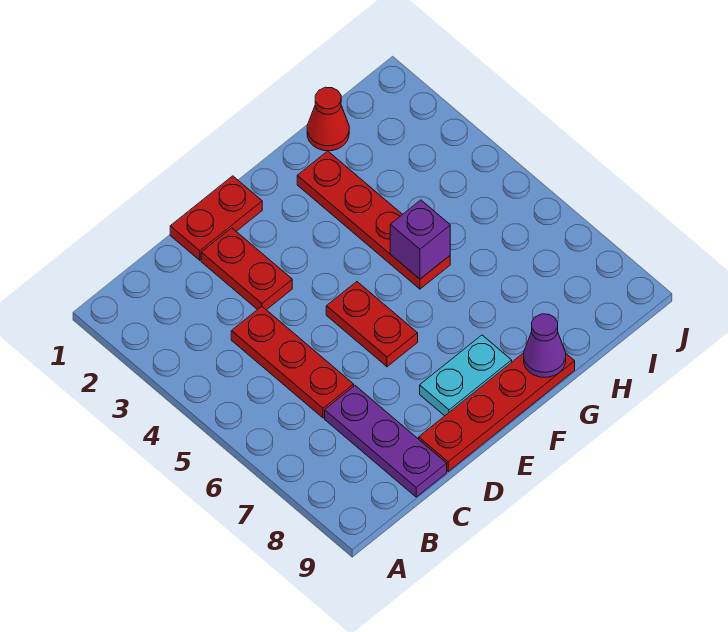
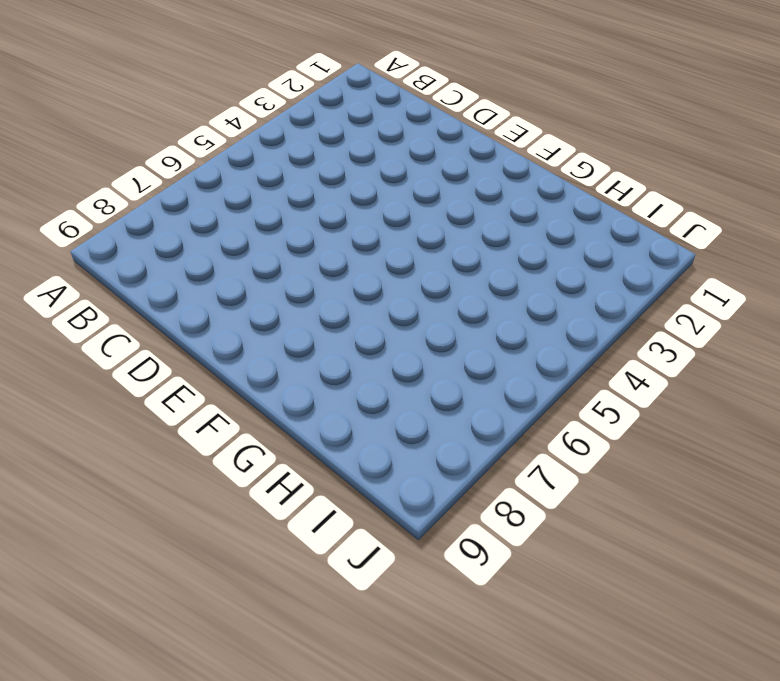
none -> red 1x3 plate [231,306,354,418]
none -> purple 1x3 plate [325,386,447,497]

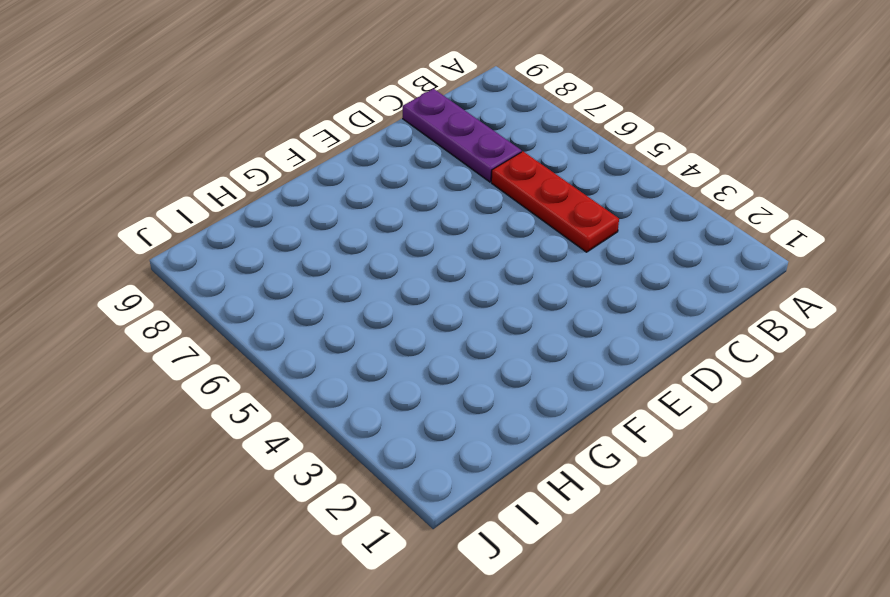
none -> red 1x2 plate [170,176,262,260]
none -> red 1x2 plate [201,228,292,310]

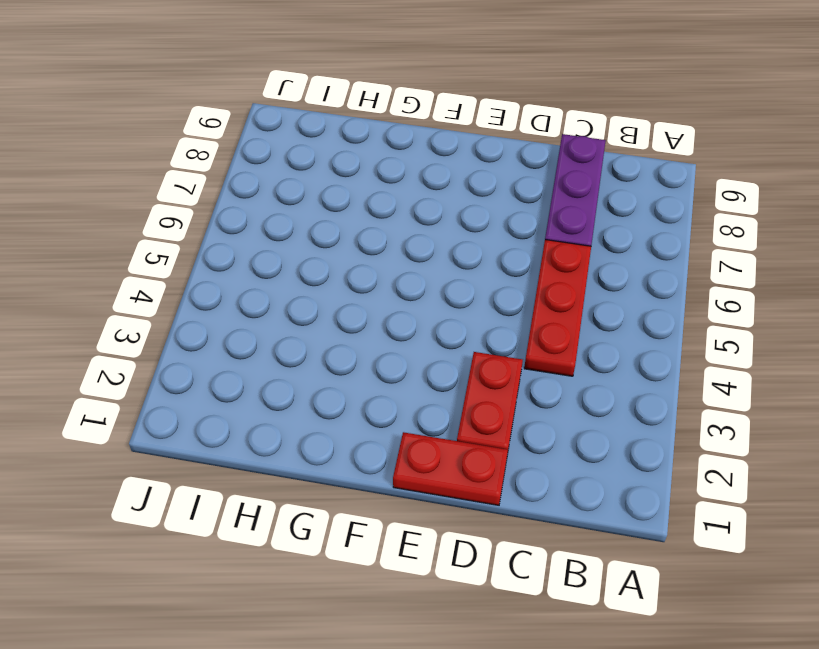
none -> red 1x4 plate [419,353,575,471]
none -> red 1x2 plate [326,282,418,367]

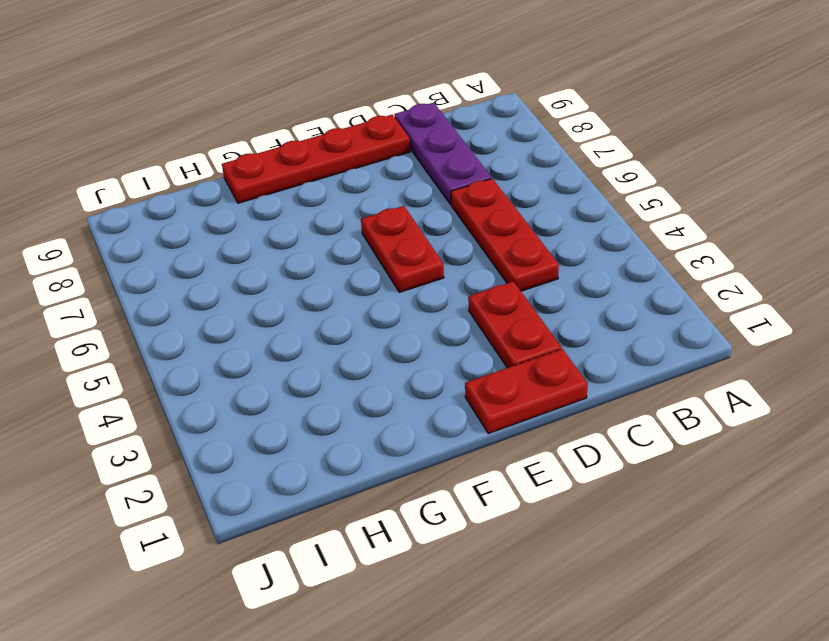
none -> cyan 1x2 plate [420,335,512,416]
none -> red 1x4 plate [297,151,450,289]

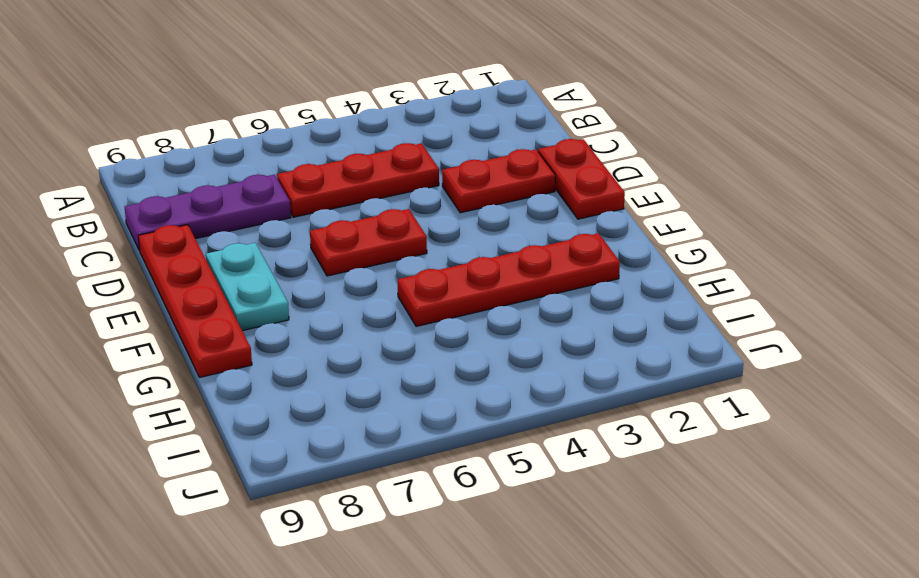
none -> red 1x1 cone [307,87,349,151]
none -> purple 1x1 brick [390,200,450,279]

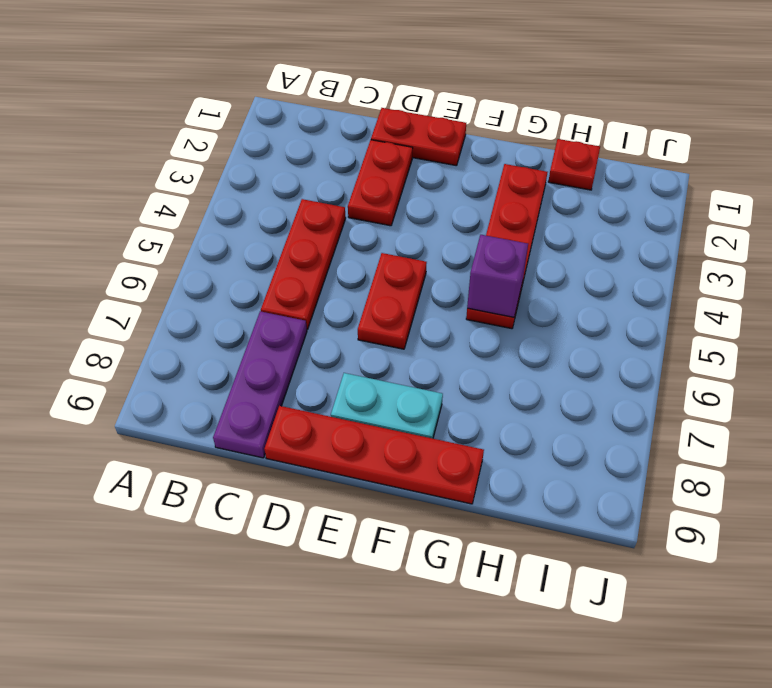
red 1x1 plate [548,139,600,190] -> red 1x1 cone [307,87,349,151]
none -> purple 1x1 cone [524,314,566,377]

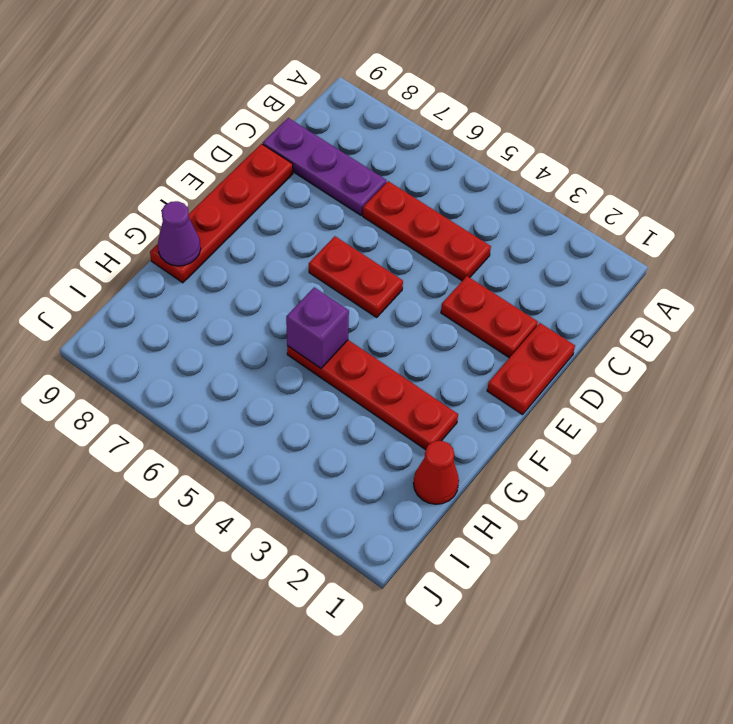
none -> cyan 1x2 plate [420,335,512,416]

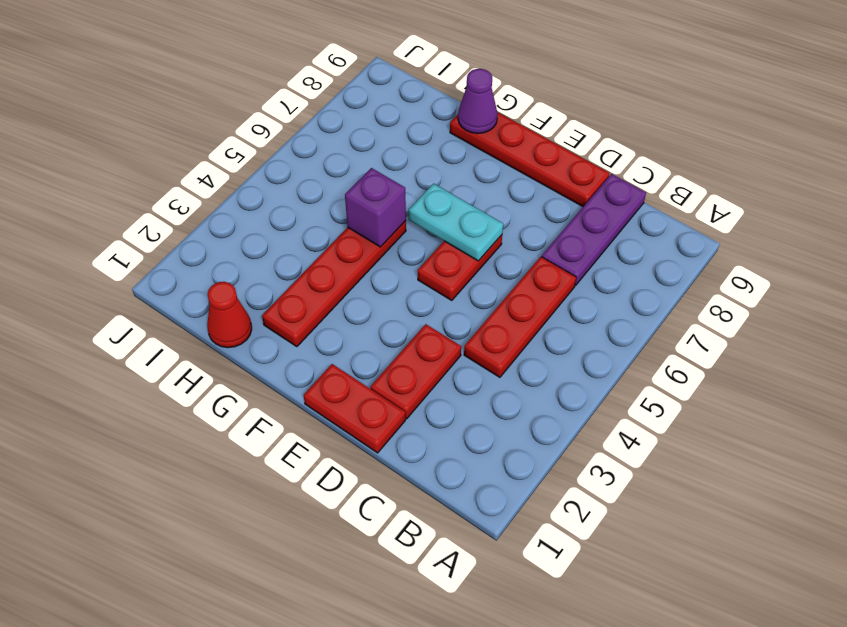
cyan 1x2 plate [409,184,503,261] -> cyan 1x2 plate moved to [420,335,512,416]

